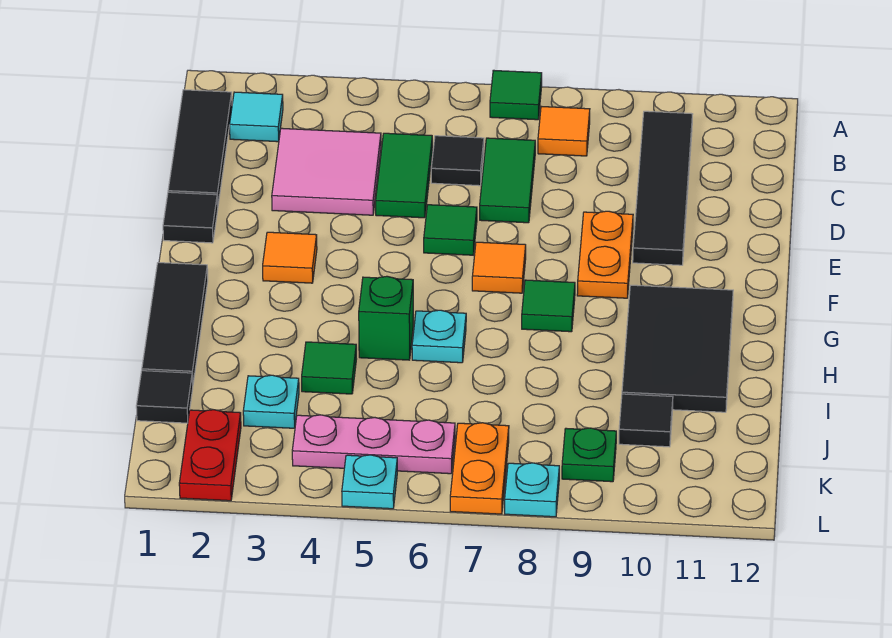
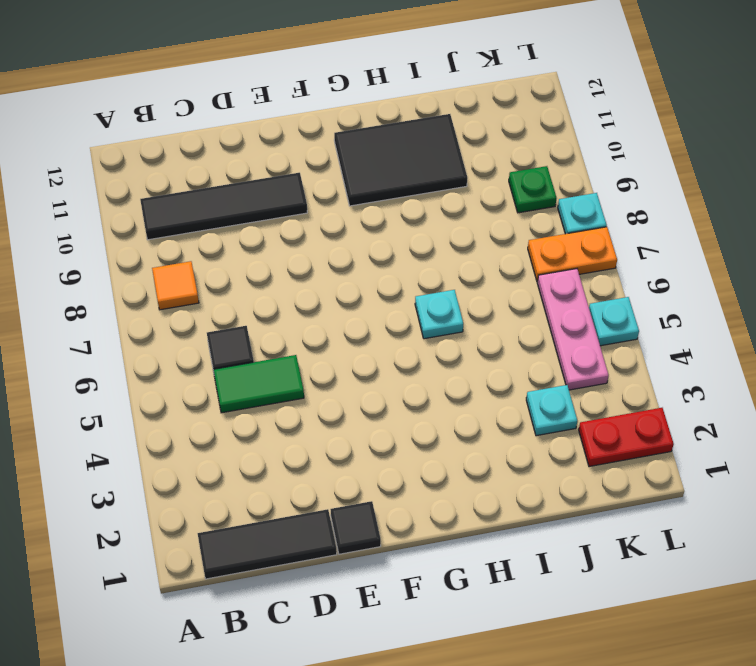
none -> green 1x1 tile [490,70,542,120]
none -> cyan 1x1 tile [230,92,283,142]
none -> pink 2x2 tile [272,128,381,215]

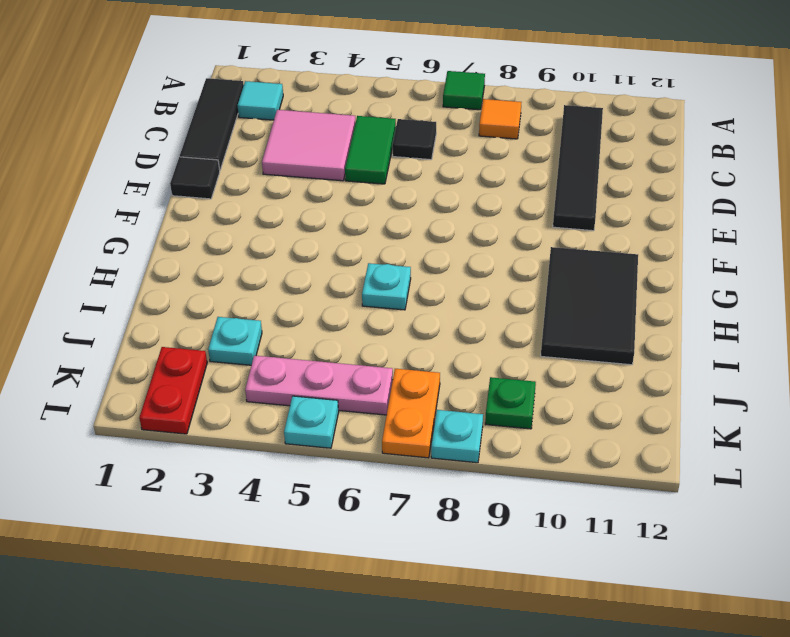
none -> green 1x2 tile [480,138,535,223]
none -> green 1x1 tile [424,205,477,255]
none -> orange 1x2 plate [577,211,633,298]

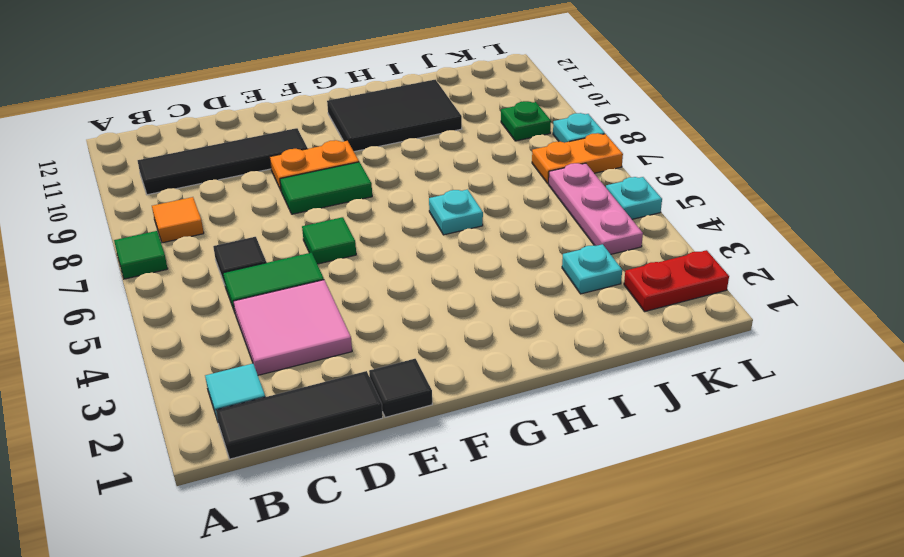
green 1x2 tile [280,162,372,214] -> green 1x2 tile moved to [480,138,535,223]
none -> orange 1x1 tile [263,232,317,283]
none -> orange 1x1 tile [472,242,526,293]
none -> black 1x3 tile [142,263,208,382]

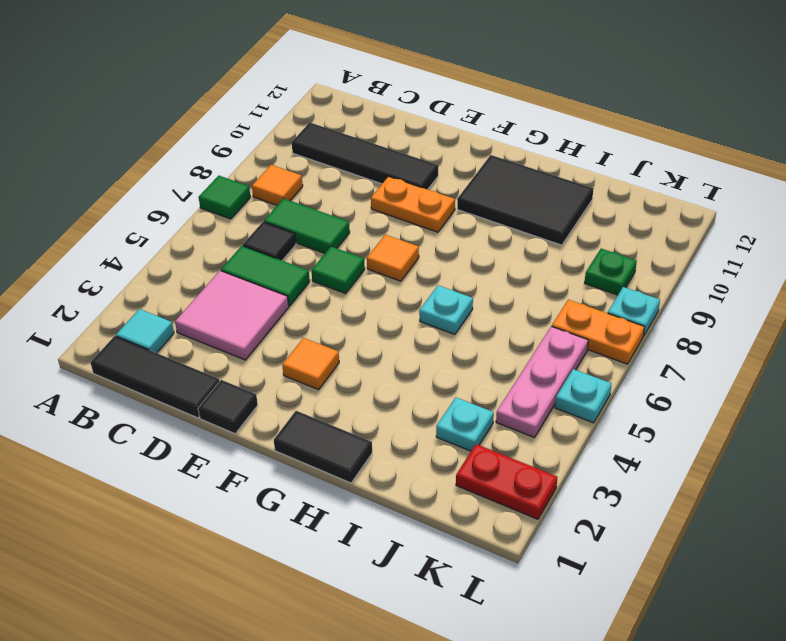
black 1x2 tile [274,411,372,483] -> black 1x3 tile [142,263,208,382]
none -> green 1x1 tile [522,280,575,332]
none -> green 1x1 brick [359,276,413,360]
none -> green 1x1 tile [302,342,356,394]

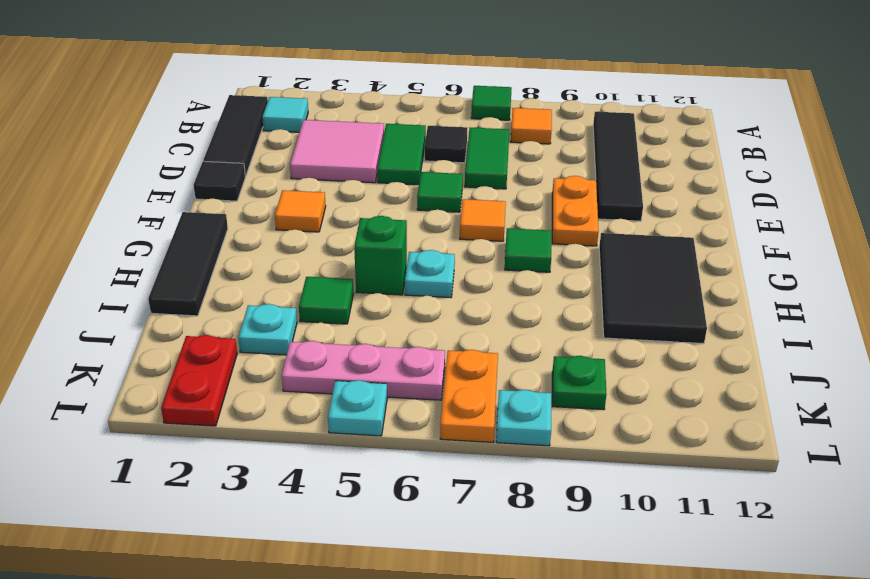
none -> black 1x1 tile [136,371,193,423]
none -> black 1x1 tile [619,394,673,447]

